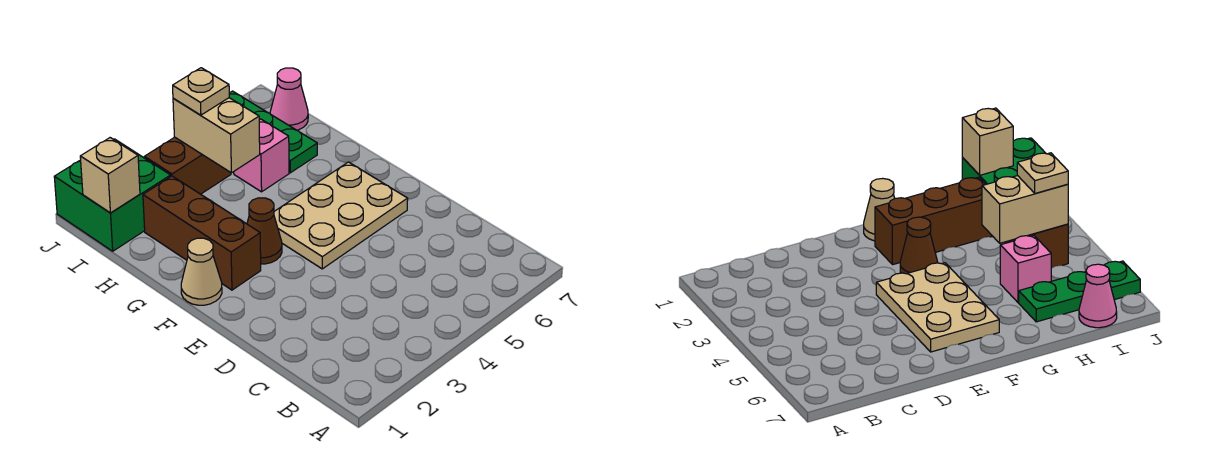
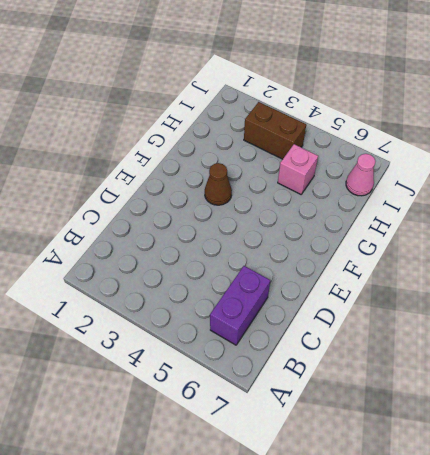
purple 1x2 brick [210,266,270,345] -> none
none -> tan 2x3 plate [274,162,408,269]
none -> tan 1x1 cone [181,238,222,305]
none -> brown 1x3 brick [143,176,261,290]

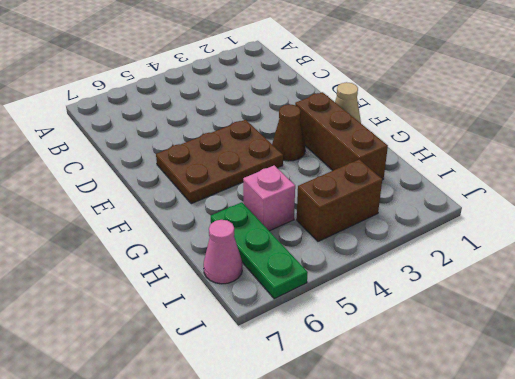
brown 2x3 plate [156,120,283,204] -> tan 2x3 plate [274,162,408,269]
none -> green 2x2 brick [54,139,171,251]
none -> tan 1x2 brick [173,98,260,173]
none -> tan 1x1 brick [80,138,140,213]

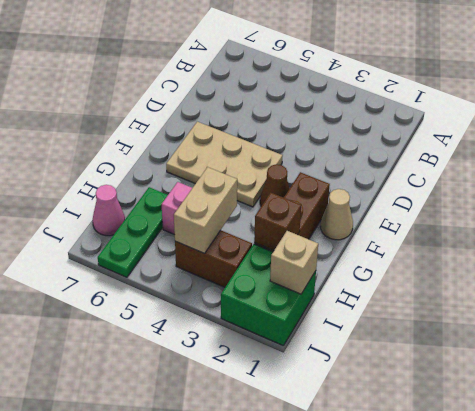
brown 1x1 brick [254,193,301,251] -> none
none -> tan 1x1 plate [173,68,229,115]

